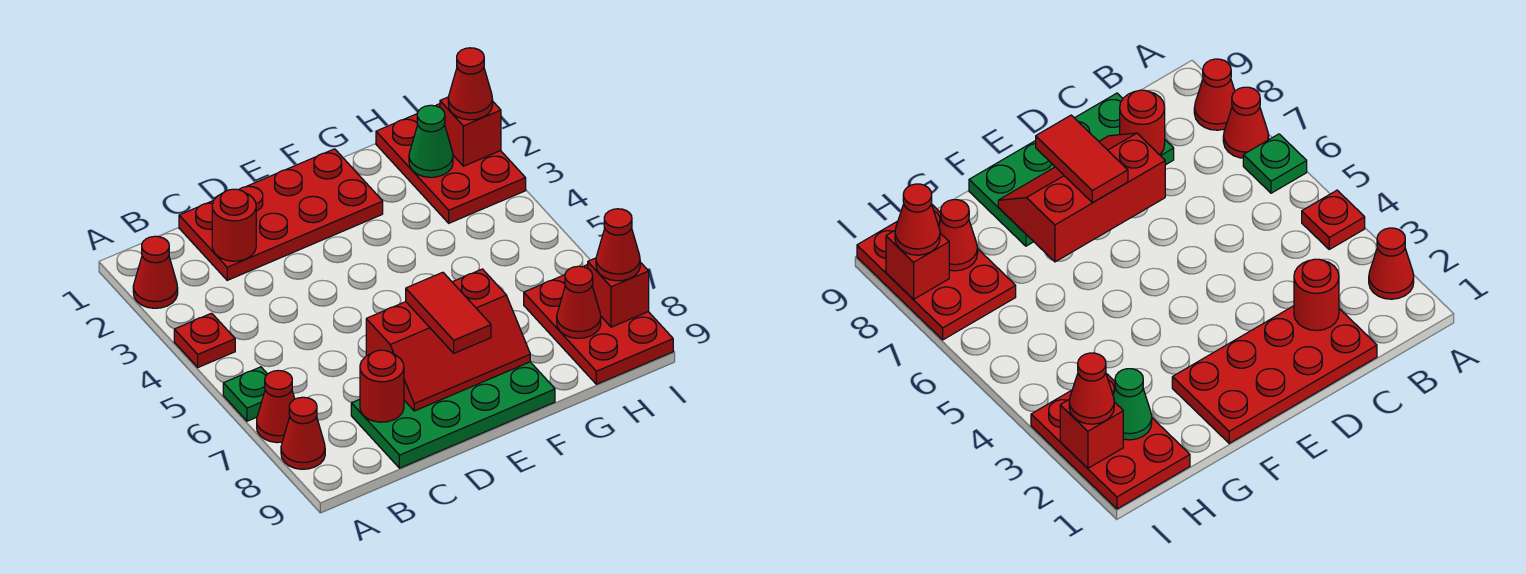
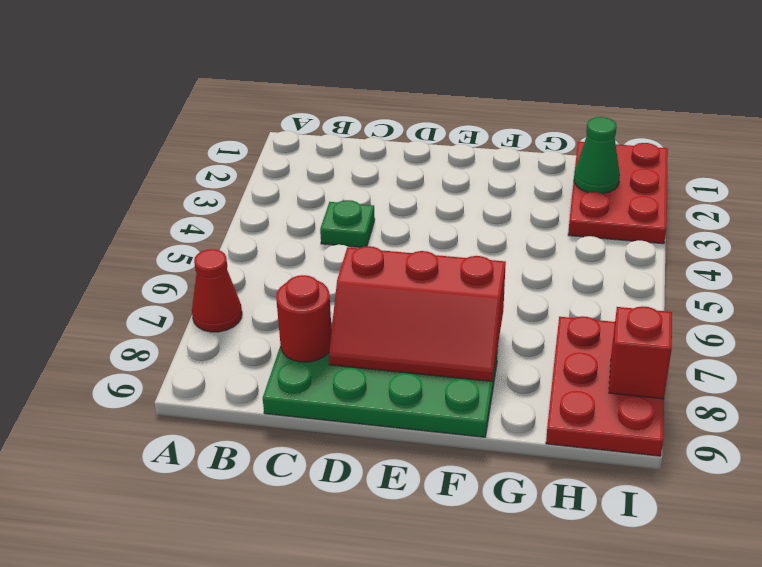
green 1x1 plate [320,200,375,247] -> green 1x1 plate moved to [223,367,267,421]
none -> red 1x1 cone [133,236,178,308]
none -> red 1x1 plate [174,313,235,367]
none -> red 1x1 cone [281,397,325,469]

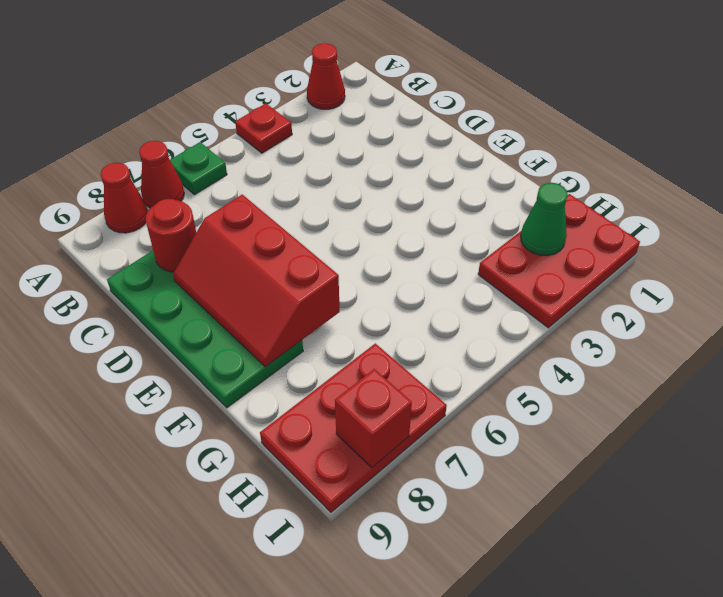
none -> red 2x4 plate [179,149,383,280]
none -> red 1x1 round brick [212,189,256,261]
none -> red 1x1 cone [557,266,601,338]

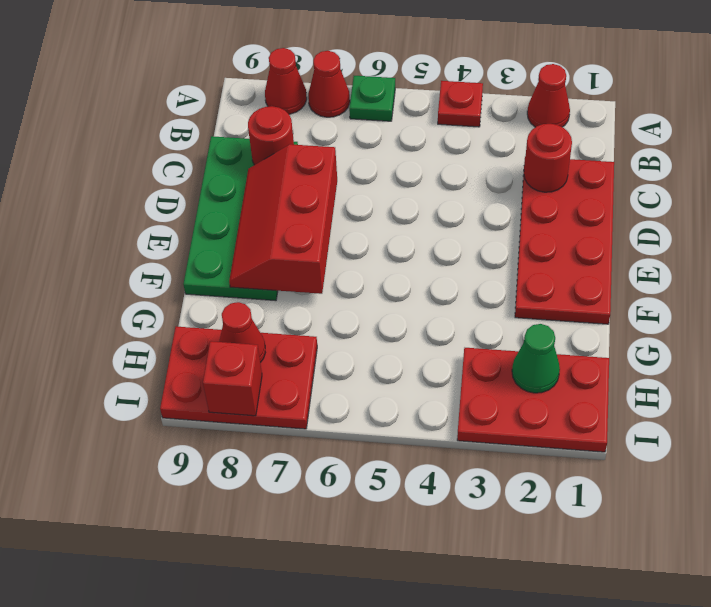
none -> red 1x1 brick [440,97,501,166]
none -> red 1x2 tile [406,272,491,353]
none -> red 1x1 cone [448,48,493,120]

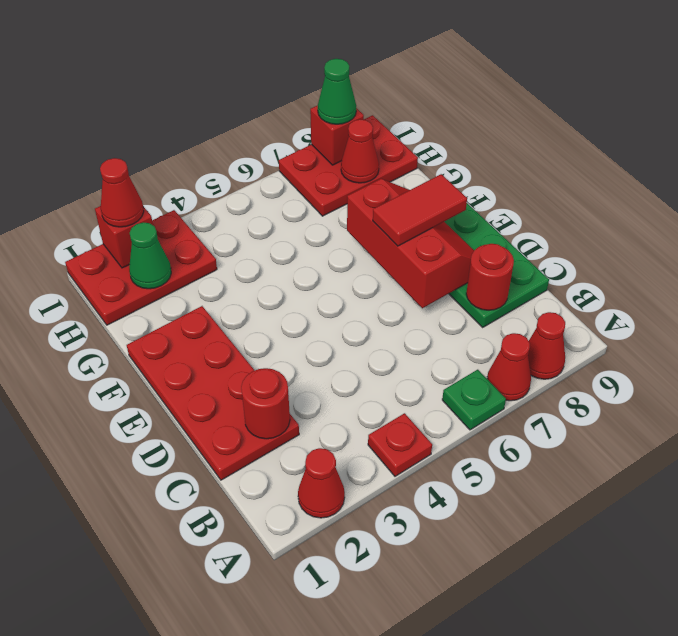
green 1x1 cone [318,59,356,124] -> red 1x1 cone [596,209,640,281]

